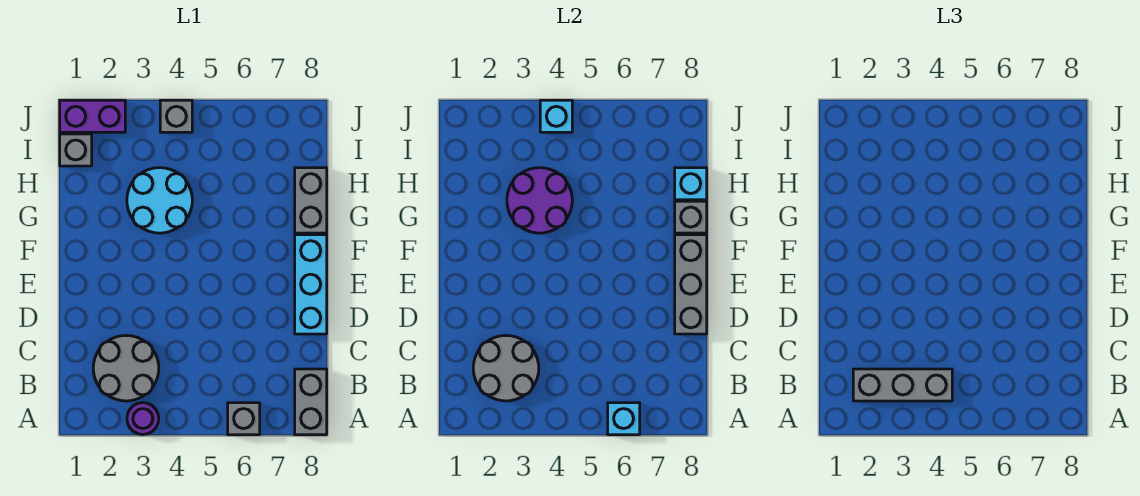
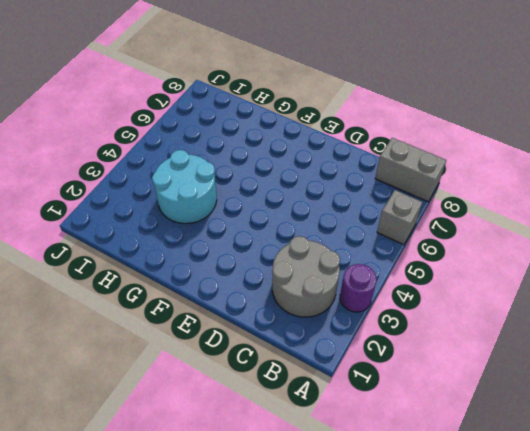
none -> cyan 1x3 brick [295,235,327,334]
none -> grey 1x2 brick [295,168,327,233]
none -> grey 1x1 brick [60,134,92,166]

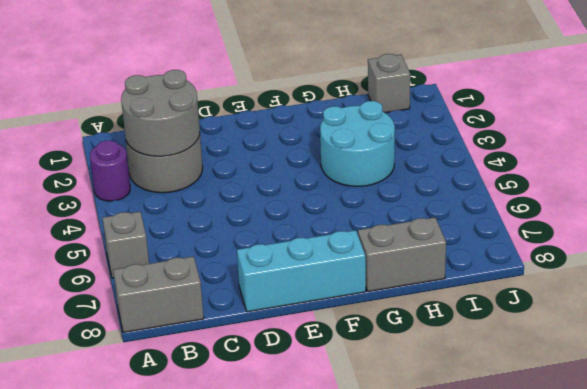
none -> purple 1x2 brick [60,100,125,132]
none -> grey 1x1 brick [160,100,192,132]
none -> cyan 1x1 brick [608,403,640,435]

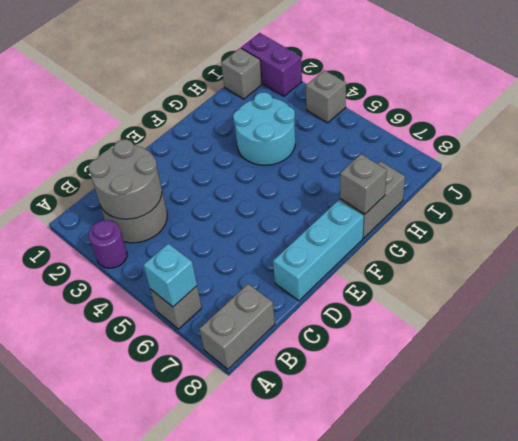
none -> grey 1x3 brick [675,235,707,334]
none -> purple 2x2 round brick [507,168,572,233]
none -> cyan 1x1 brick [675,168,707,200]

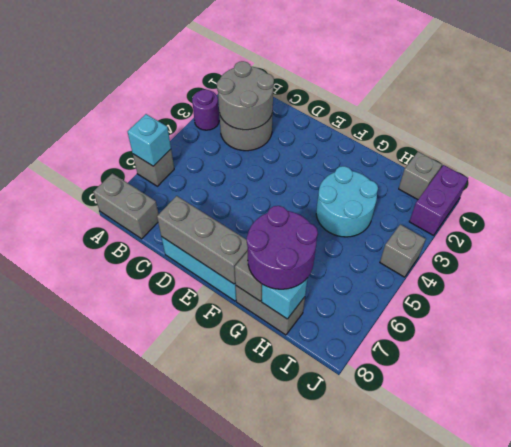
purple 2x2 round brick [247,206,318,289] -> purple 2x2 round brick moved to [507,168,572,233]
none -> cyan 1x1 brick [540,100,572,132]
none -> grey 1x3 brick [853,369,952,401]

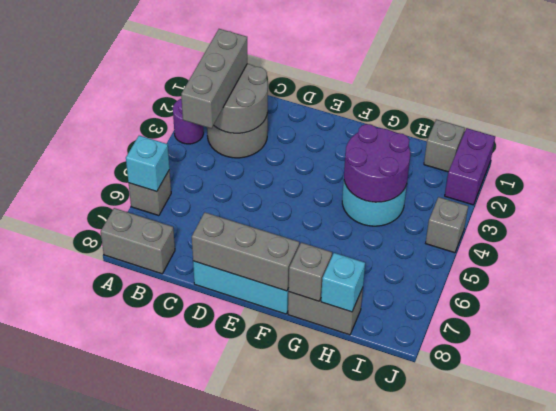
none -> cyan 1x1 brick [540,100,572,132]

